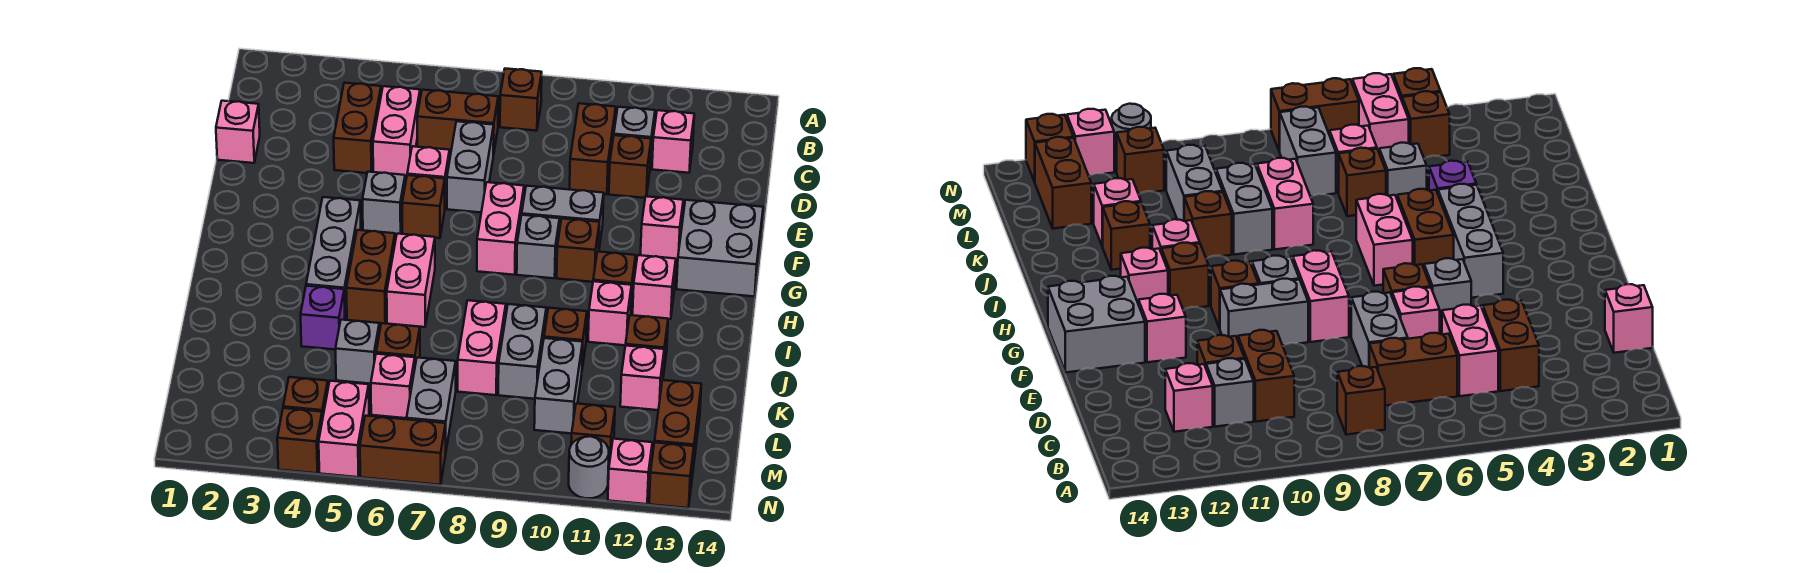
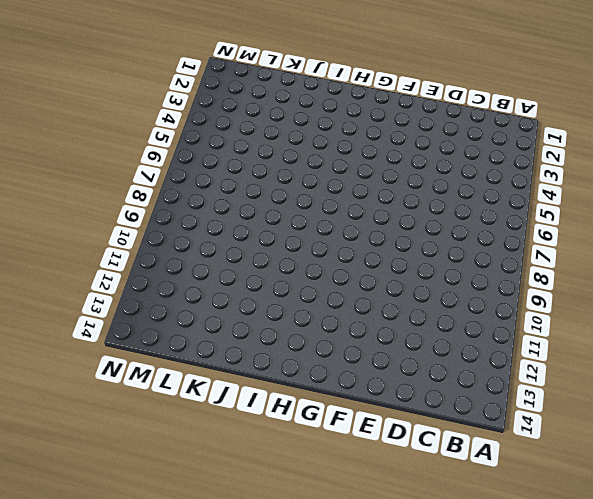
none -> brown 1x1 brick [500,69,542,131]
none -> brown 1x2 brick [334,83,381,173]
none -> pink 1x2 brick [373,86,420,177]
none -> brown 1x2 brick [417,90,498,155]

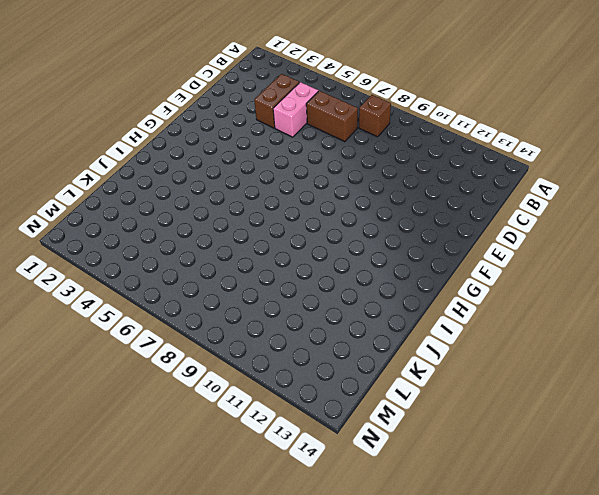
none -> brown 1x2 brick [570,103,616,194]
none -> grey 1x1 brick [614,107,655,167]
none -> pink 1x1 brick [652,110,694,173]
none -> pink 1x1 brick [216,101,260,163]

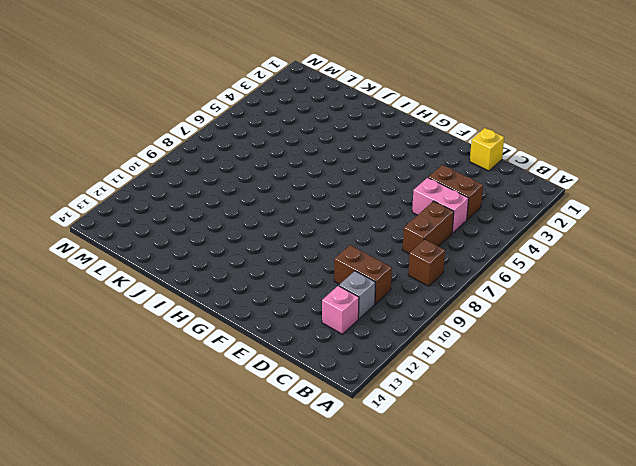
yellow 1x1 brick [470,128,504,171] -> pink 1x1 brick [216,101,260,163]
none -> grey 1x2 brick [447,121,494,212]
none -> brown 1x1 brick [609,135,651,198]
none -> pink 1x1 brick [407,146,450,206]
none -> grey 1x1 brick [362,172,405,234]

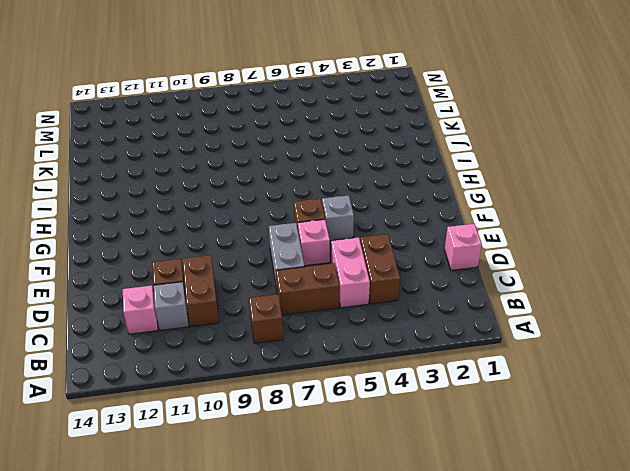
none -> pink 1x2 brick [477,182,524,275]
none -> grey 1x2 brick [522,186,604,247]
none -> pink 1x1 brick [641,196,683,260]
none -> grey 2x2 brick [677,200,763,296]

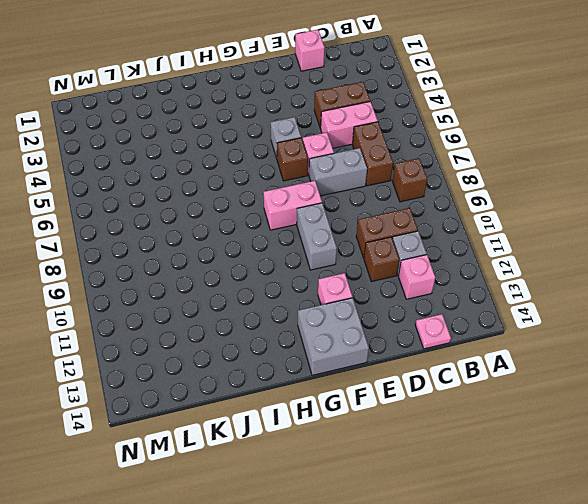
pink 1x1 plate [415,314,451,349] -> none
none -> grey 1x3 brick [306,197,361,318]
none -> grey 1x1 brick [517,215,560,278]
none -> brown 1x1 brick [557,219,600,282]
none -> brown 1x2 brick [346,230,395,323]

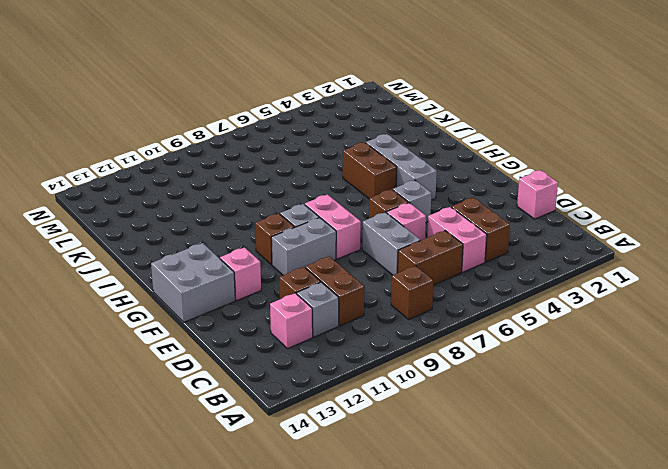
none -> pink 1x2 brick [387,234,435,327]
none -> brown 1x1 brick [593,252,636,309]
none -> pink 1x1 brick [633,255,676,319]
none -> pink 1x1 brick [588,281,632,345]

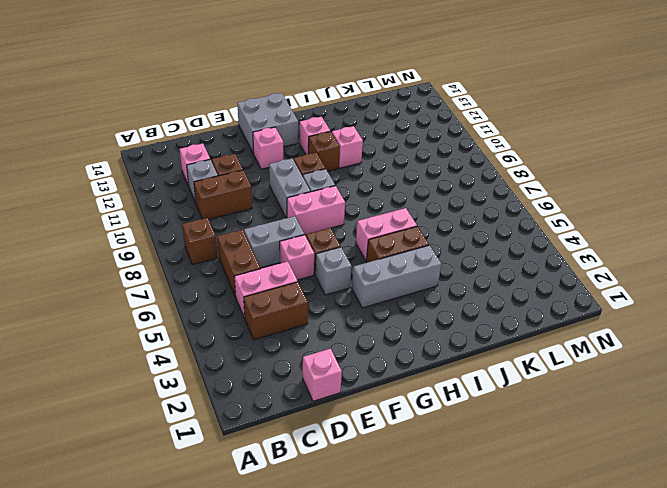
none -> purple 1x1 brick [301,286,345,349]
none -> pink 1x2 brick [458,300,506,395]
none -> grey 1x2 brick [498,304,546,399]
none -> brown 1x1 brick [544,308,587,368]

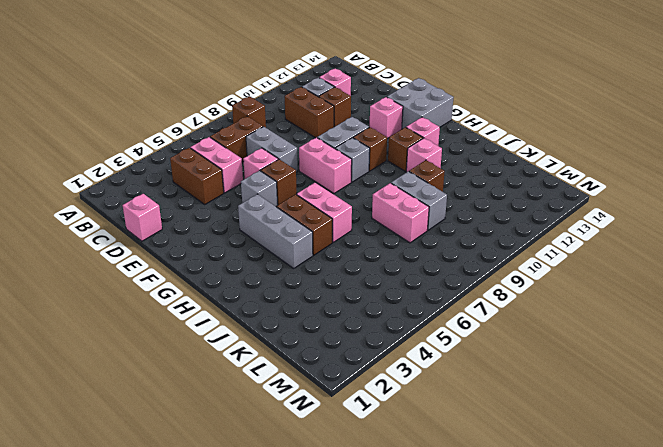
none -> purple 1x1 brick [301,286,345,349]
none -> brown 1x1 brick [626,315,668,376]
none -> grey 1x1 brick [335,320,379,384]
none -> brown 1x1 brick [376,323,420,365]

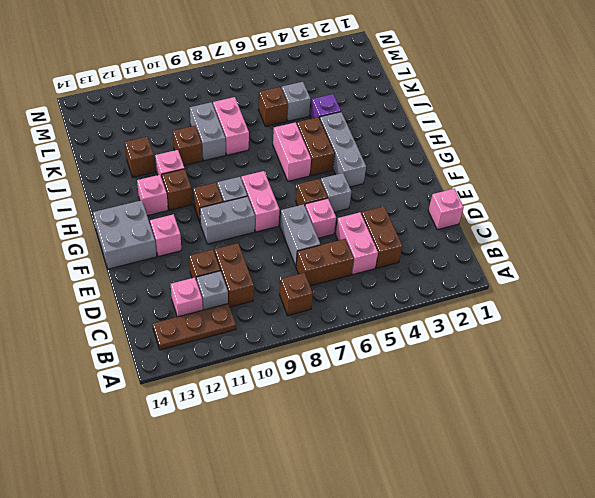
brown 1x3 plate [153,304,236,350] -> none
none -> grey 1x2 brick [534,338,583,434]
none -> pink 1x1 brick [620,346,664,410]
none -> pink 1x1 brick [371,354,415,418]
none -> grey 1x2 brick [407,358,456,449]

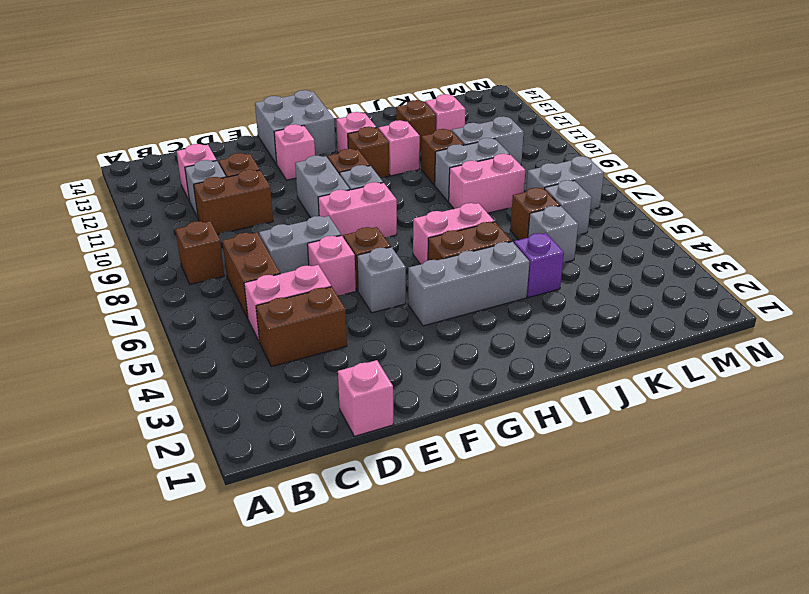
grey 1x1 brick [545,180,592,235] -> pink 1x1 brick [371,354,415,418]
none -> brown 1x2 brick [655,380,701,476]
none -> brown 1x1 brick [283,377,328,420]
none -> pink 1x2 brick [319,381,369,477]
none -> brown 1x1 brick [571,403,615,469]

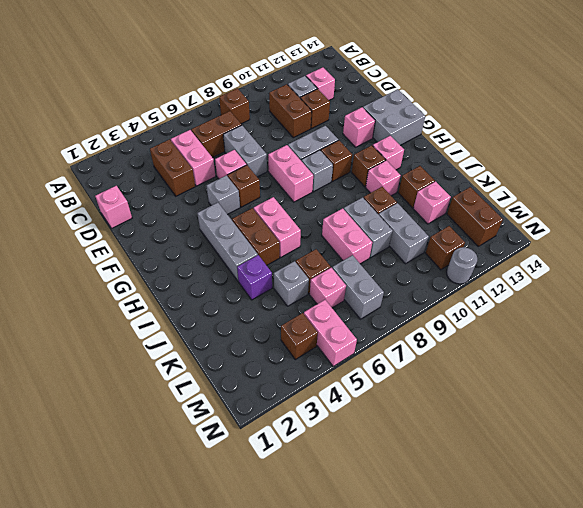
none -> brown 1x1 brick [277,408,322,473]
none -> brown 1x2 brick [360,416,446,485]
none -> pink 1x1 brick [608,439,652,504]
none -> brown 1x1 brick [649,442,694,508]

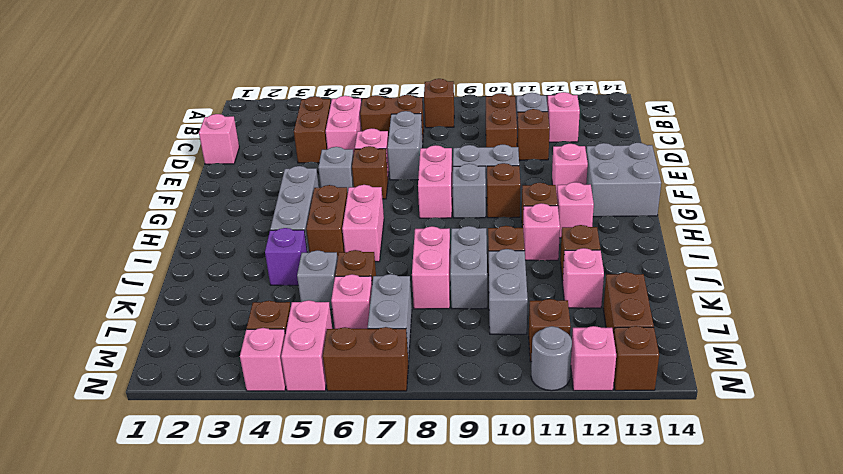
pink 1x1 brick [240,328,286,391] -> brown 1x1 brick [277,408,322,473]

